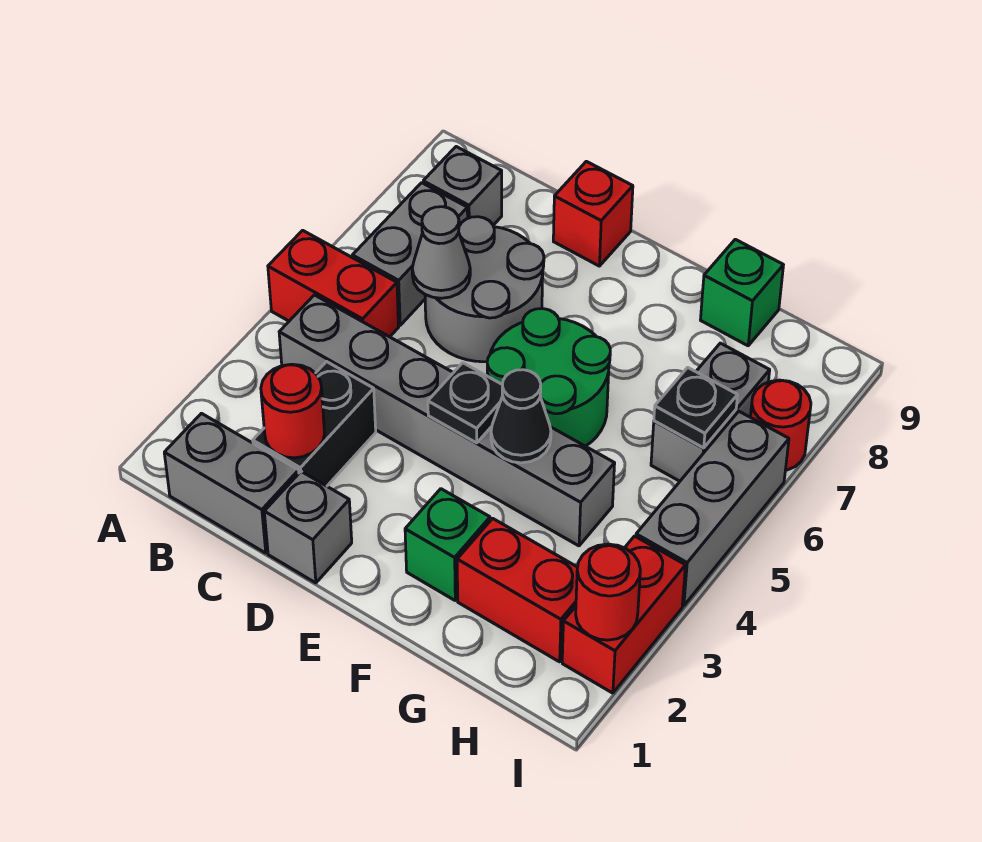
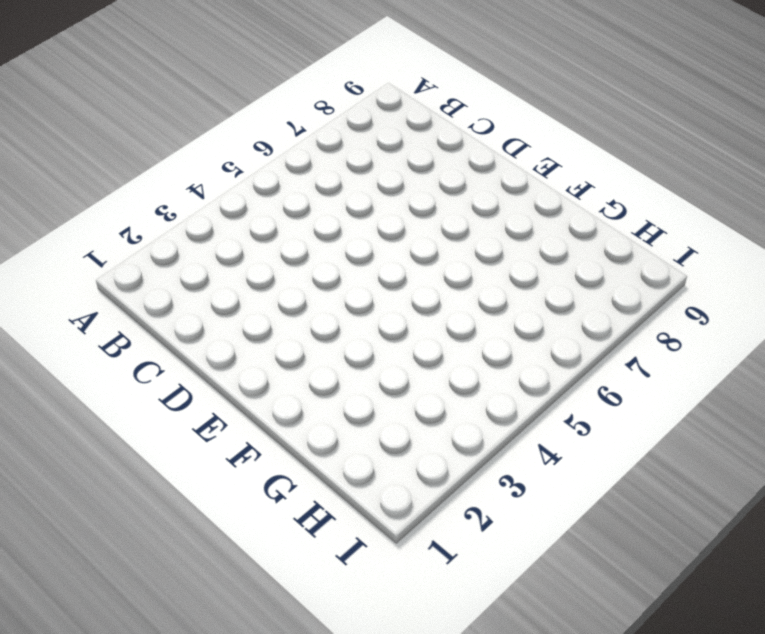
none -> red 1x2 brick [268,230,399,337]
none -> grey 1x2 brick [164,413,299,553]
none -> grey 1x6 brick [279,295,615,546]

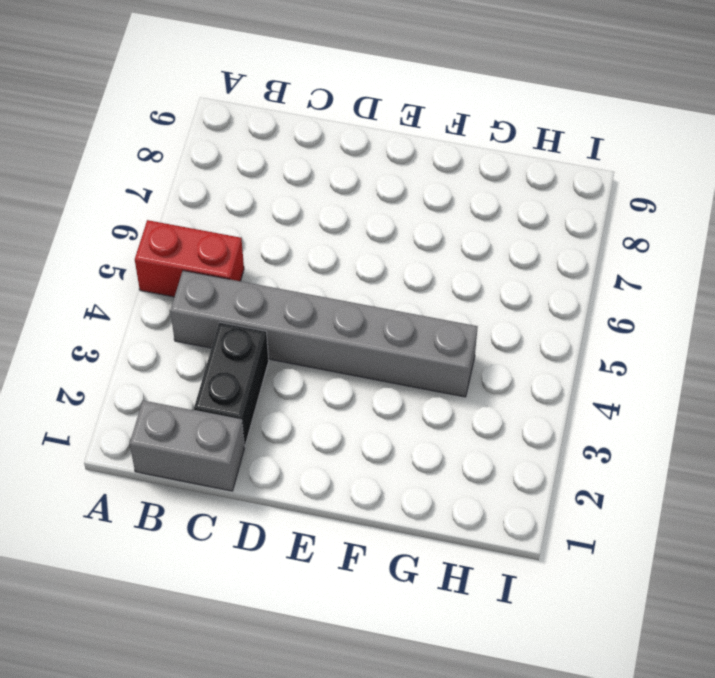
none -> grey 1x2 brick [352,183,468,325]
none -> grey 1x1 brick [423,147,502,225]
none -> grey 2x2 round brick [425,217,544,362]

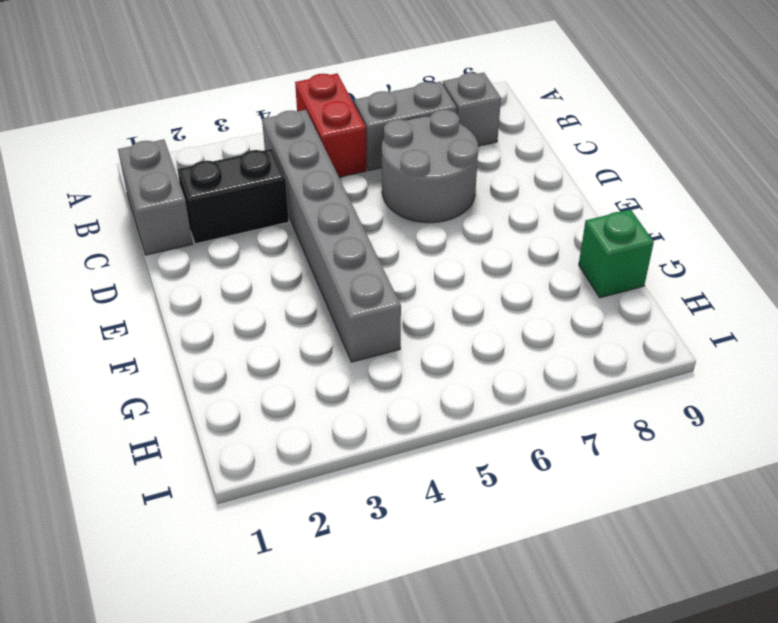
none -> grey 1x1 brick [264,472,352,583]
none -> red 1x1 brick [553,161,633,266]
none -> green 2x2 round brick [487,309,610,446]

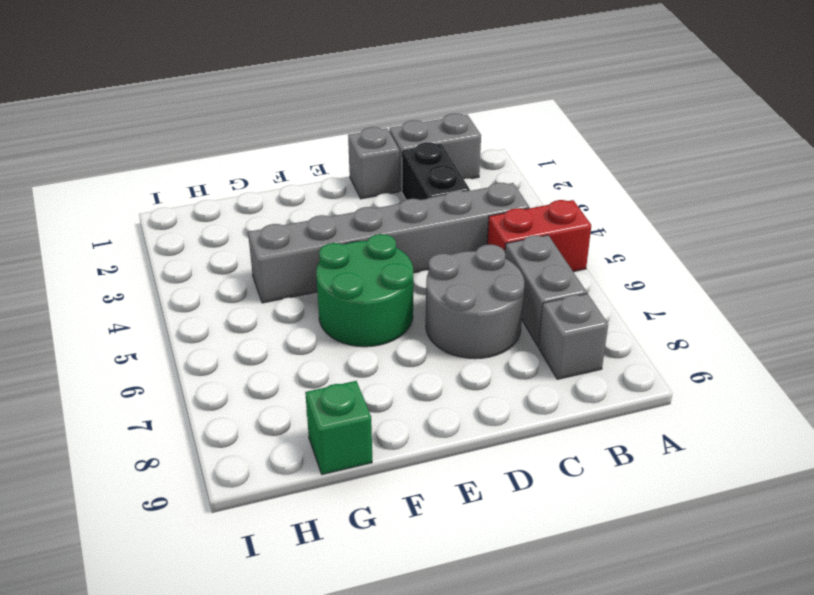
none -> red 1x1 brick [553,161,633,266]
none -> green 1x1 brick [405,489,490,600]
none -> red 1x2 brick [457,518,578,662]

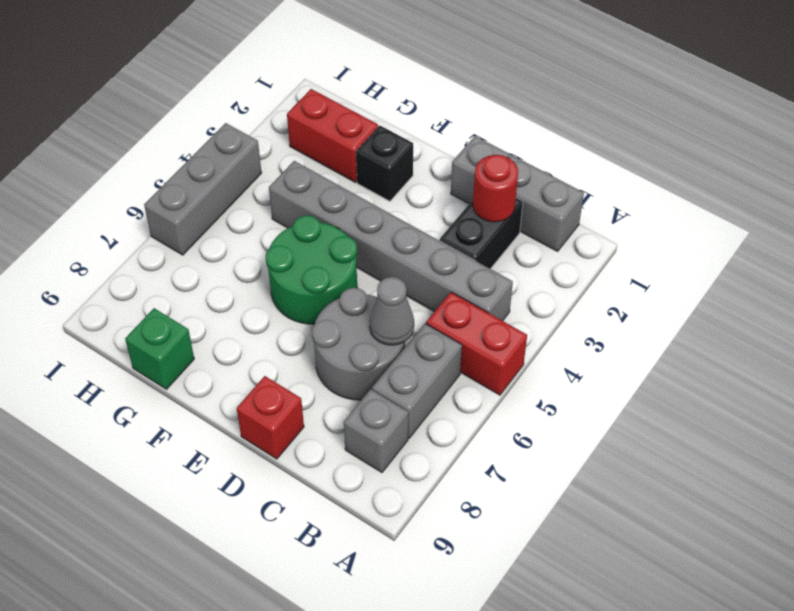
black 1x1 brick [356,126,413,201] -> green 1x1 brick [405,489,490,600]
none -> grey 1x2 brick [651,343,770,481]
none -> red 1x2 brick [562,536,686,693]
none -> red 1x1 round brick [750,380,811,470]

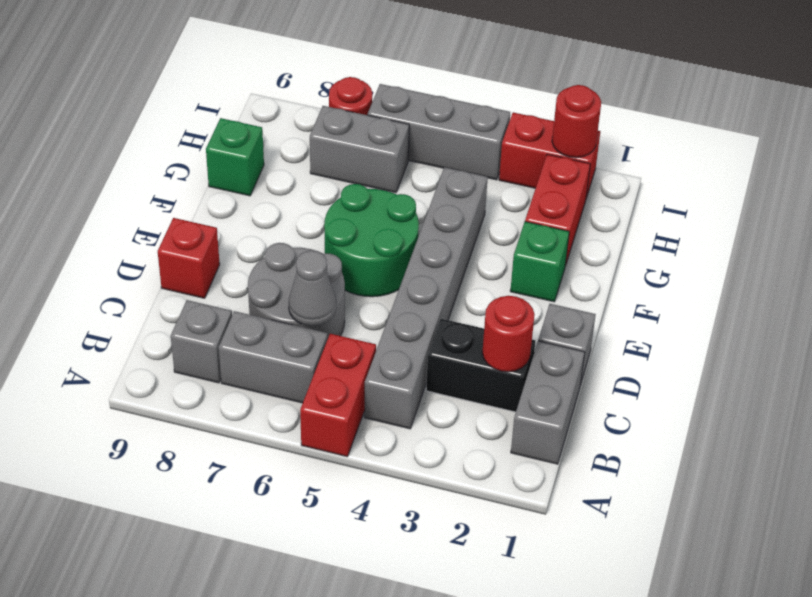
none -> black 1x1 plate [428,363,503,443]
none -> black 1x1 cone [491,370,551,463]
none -> black 1x1 plate [654,368,738,448]

